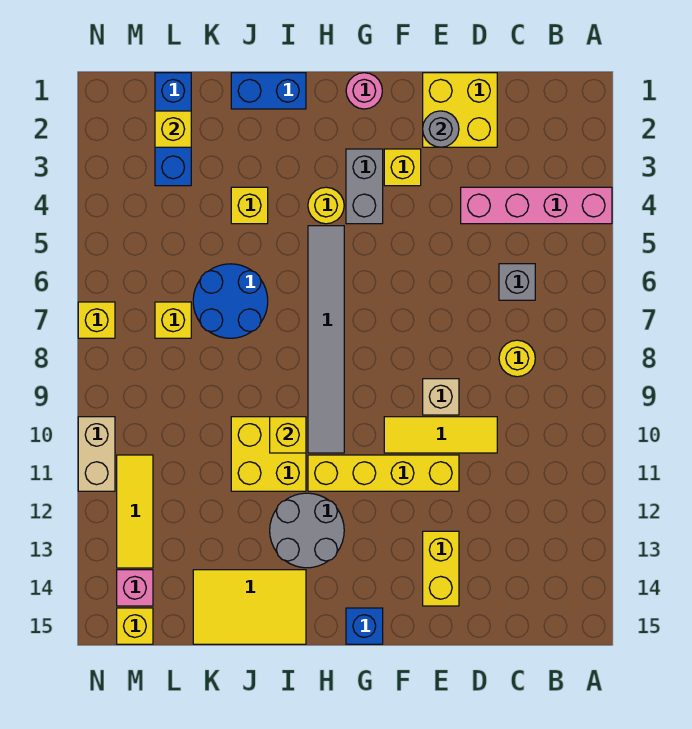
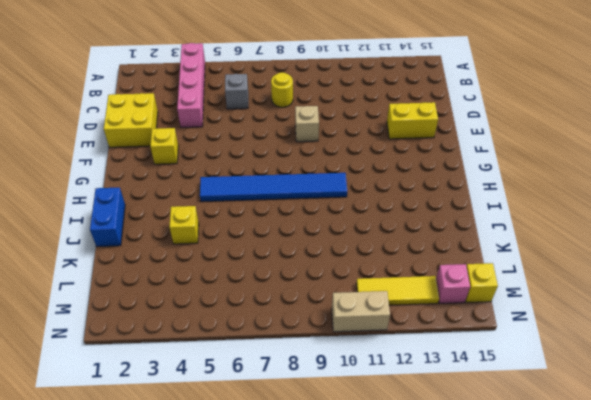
blue 1x6 tile [200,173,347,202] -> grey 1x6 tile [308,226,344,453]
none -> yellow 1x3 tile [384,417,497,453]
none -> yellow 1x4 brick [308,455,459,491]
none -> pink 1x1 round brick [346,73,382,109]
none -> grey 1x2 brick [346,149,383,224]

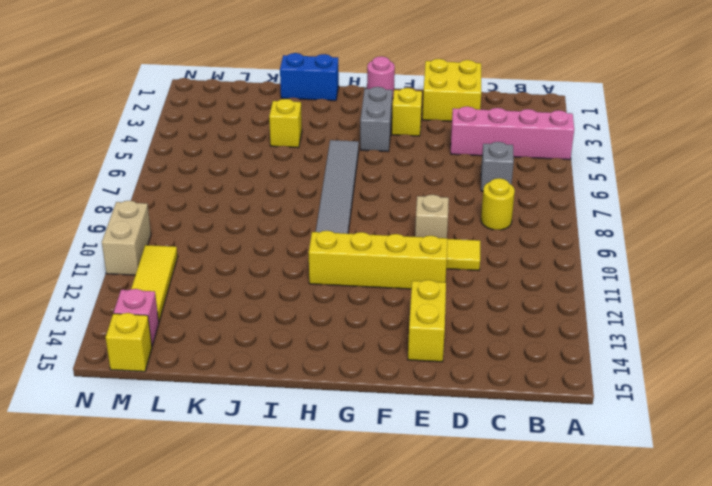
none -> blue 1x1 brick [346,608,383,644]
none -> yellow 1x1 round brick [308,187,344,224]
none -> grey 2x2 round brick [270,493,344,568]
none -> yellow 2x2 brick [231,417,306,491]

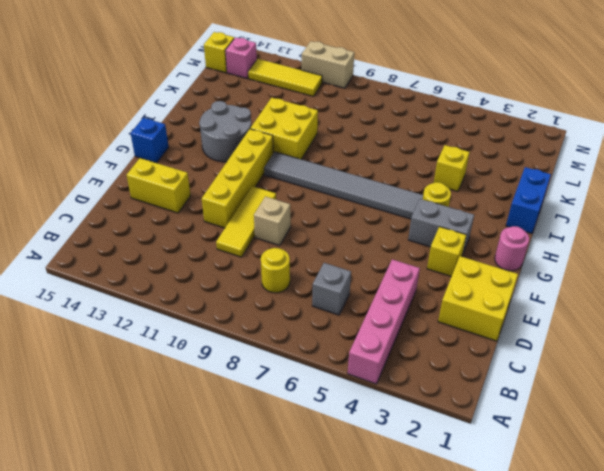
none -> yellow 2x3 tile [193,570,306,644]
none -> blue 2x2 round brick [193,264,268,338]
none -> blue 1x3 brick [155,73,191,186]
none -> yellow 1x1 brick [155,302,191,338]

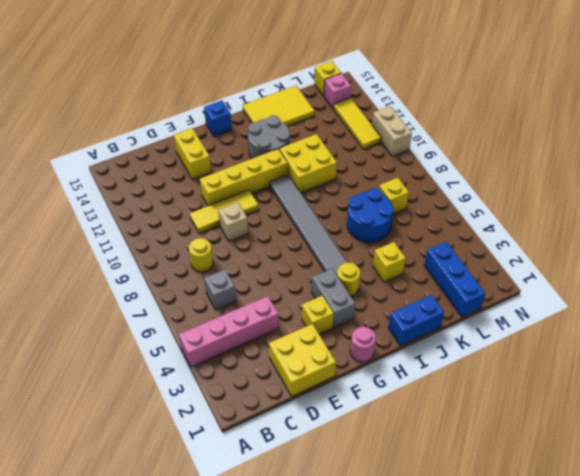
none -> yellow 1x1 brick [78,302,115,338]
none -> grey 1x1 round brick [423,111,459,147]
none -> yellow 1x1 brick [270,417,306,453]
none -> yellow 1x1 brick [155,111,191,147]

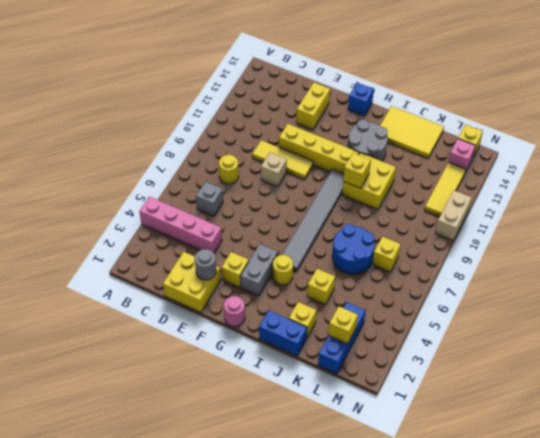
yellow 1x1 brick [289,302,317,339] -> yellow 1x1 brick moved to [78,302,115,338]

